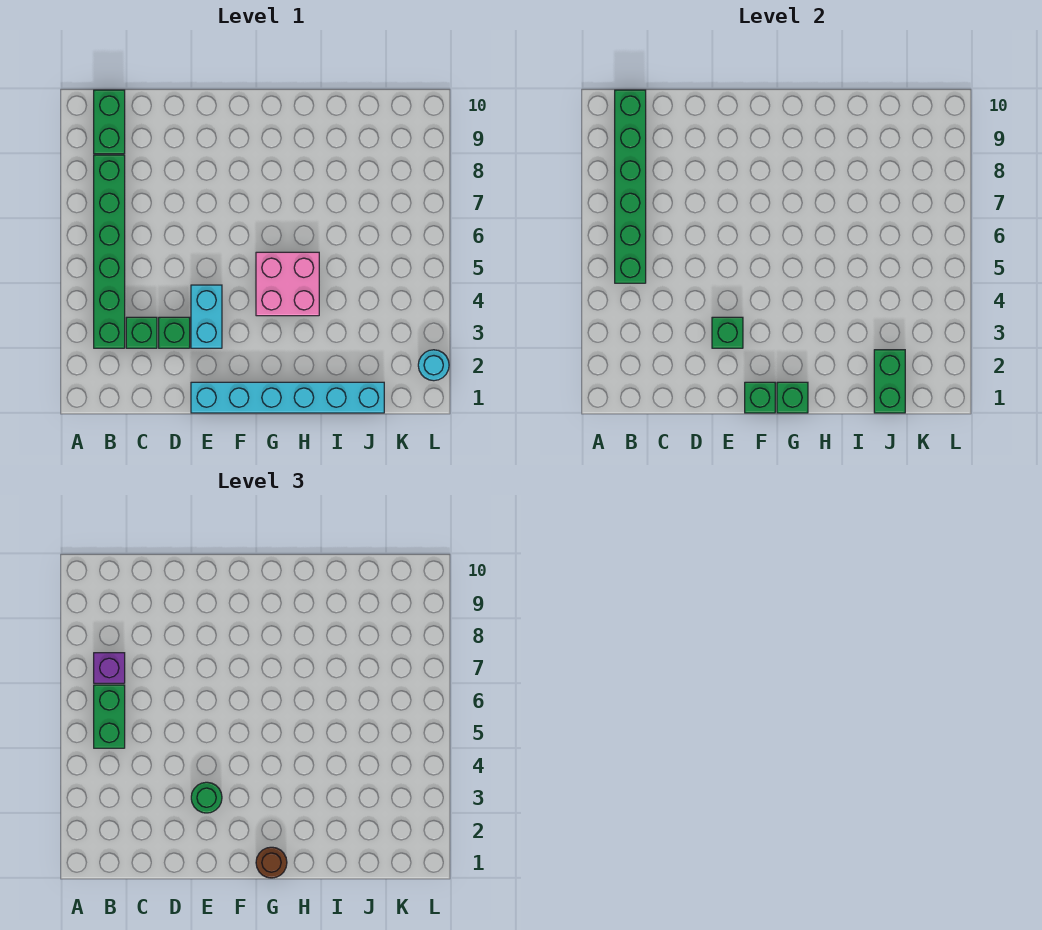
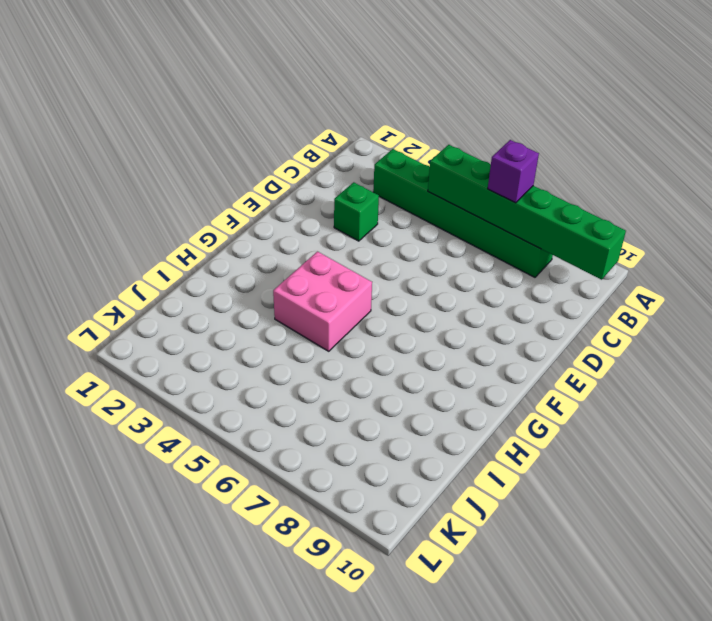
none -> green 1x2 brick [94,90,125,154]
none -> green 1x1 brick [126,317,157,348]
none -> cyan 1x6 brick [191,382,384,413]

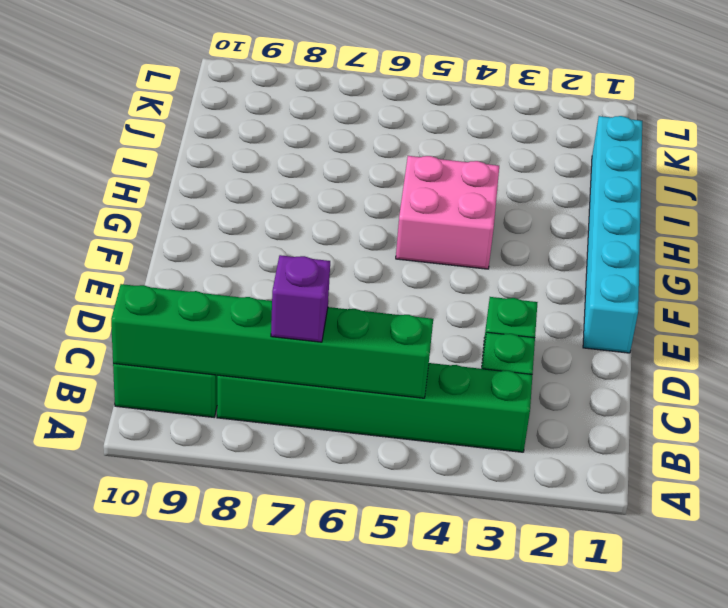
none -> cyan 1x2 brick [191,285,222,348]
none -> cyan 1x1 round brick [418,350,449,381]
none -> green 1x1 brick [712,317,743,348]

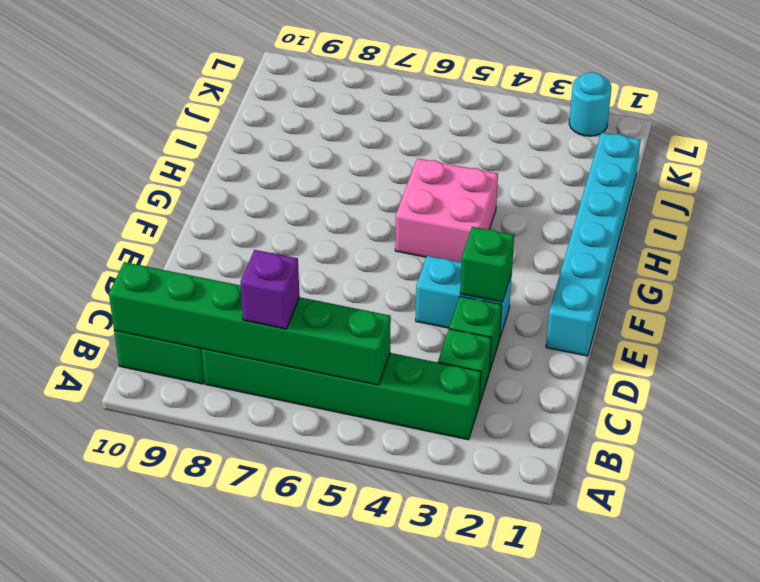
none -> green 1x1 brick [745,382,775,413]
none -> green 1x1 brick [777,382,808,413]
none -> green 1x2 brick [874,350,905,413]

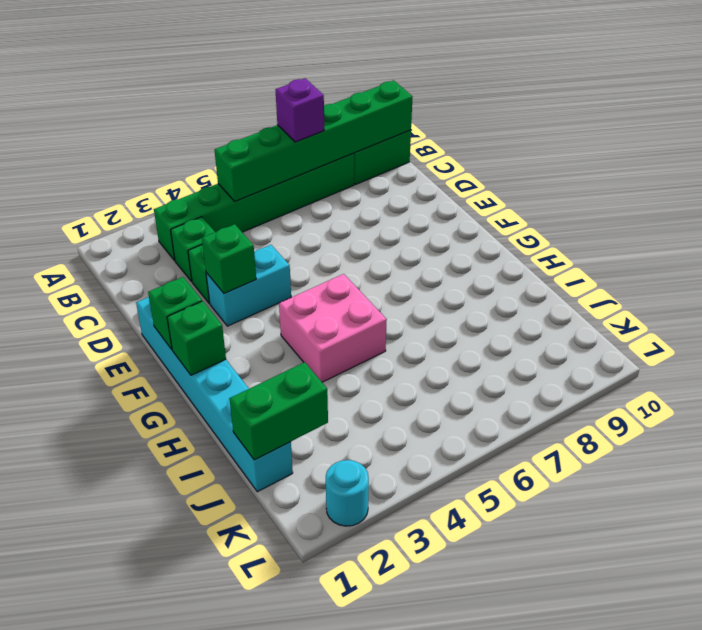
none -> green 1x2 brick [94,685,125,748]
none -> green 1x1 round brick [191,782,222,813]
none -> brown 1x1 round brick [256,847,287,878]

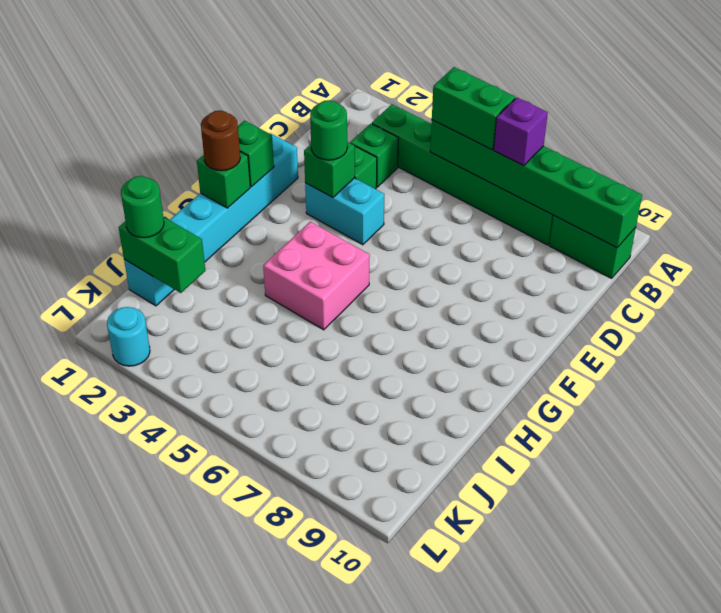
green 1x1 round brick [121,176,164,238] -> none

